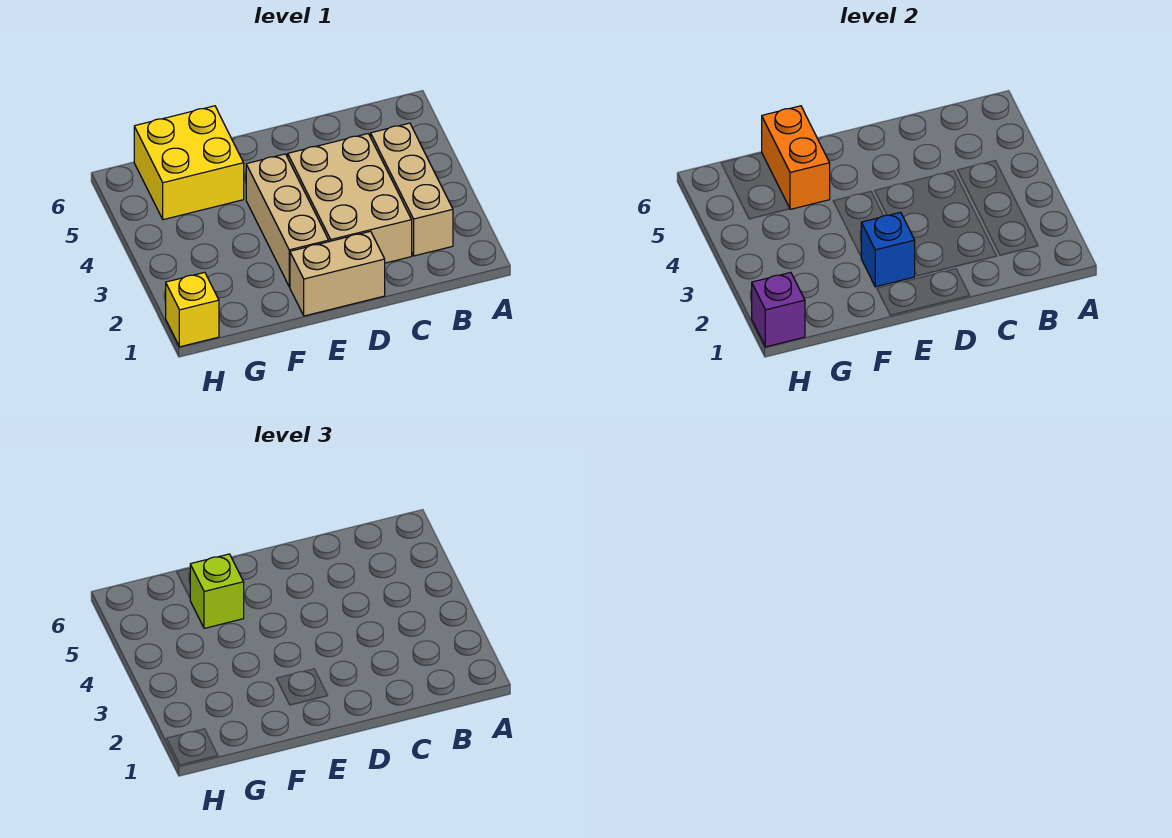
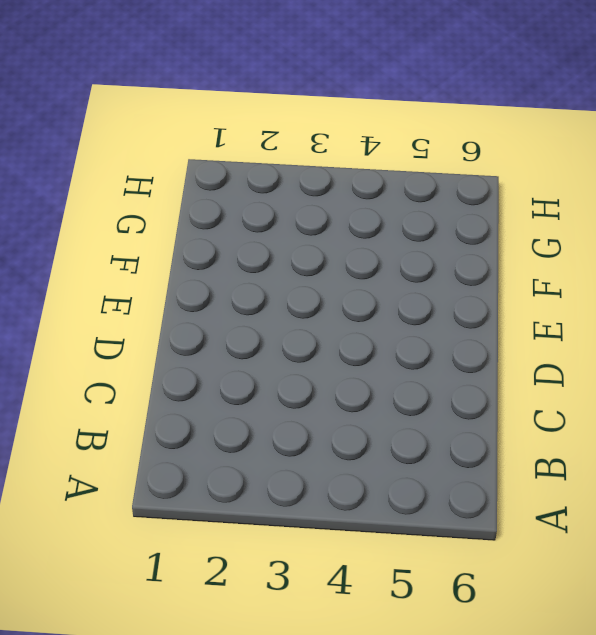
none -> tan 1x3 brick [371,123,453,256]
none -> tan 2x3 brick [288,134,412,263]

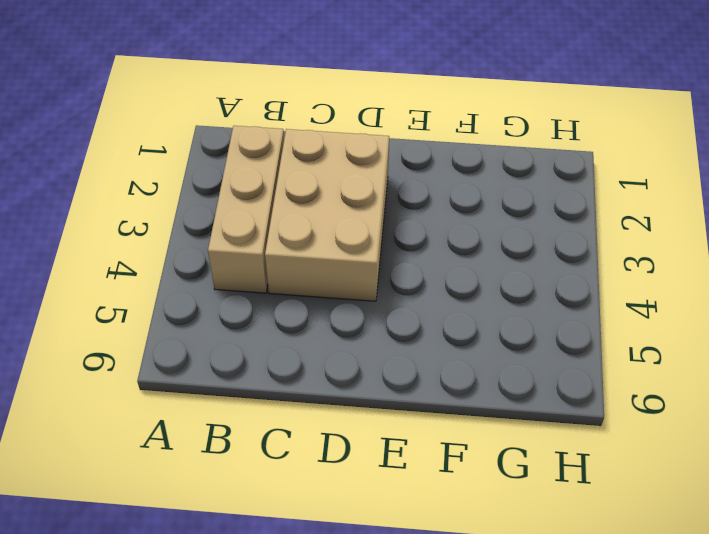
none -> tan 1x2 brick [290,231,385,316]
none -> tan 1x3 brick [246,154,329,287]

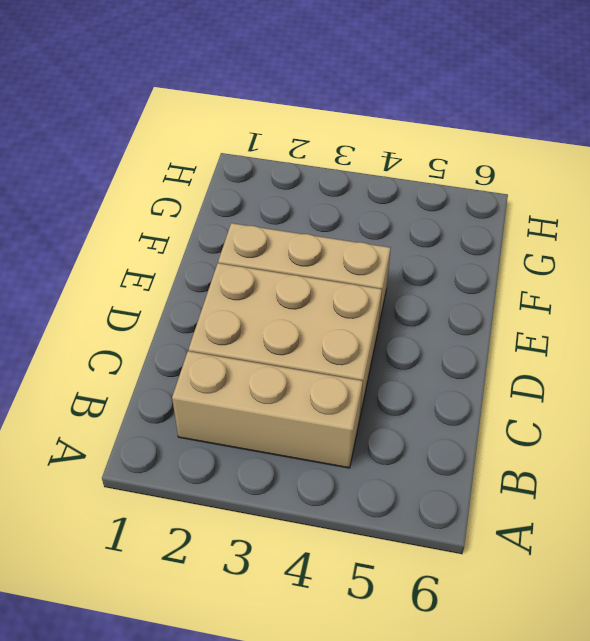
none -> tan 1x2 brick [290,231,385,316]
none -> yellow 2x2 brick [134,106,244,220]

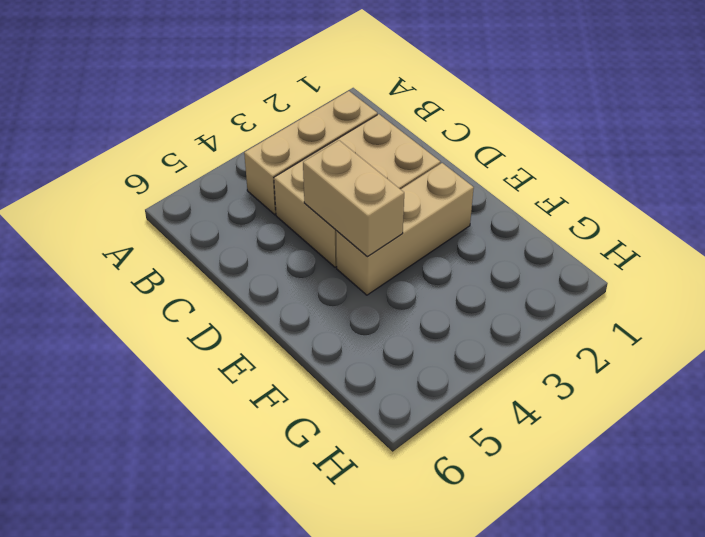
tan 1x2 brick [303,140,404,257] -> tan 1x2 brick moved to [290,231,385,316]
none -> yellow 2x2 brick [134,106,244,220]
none -> yellow 1x1 brick [166,272,219,347]

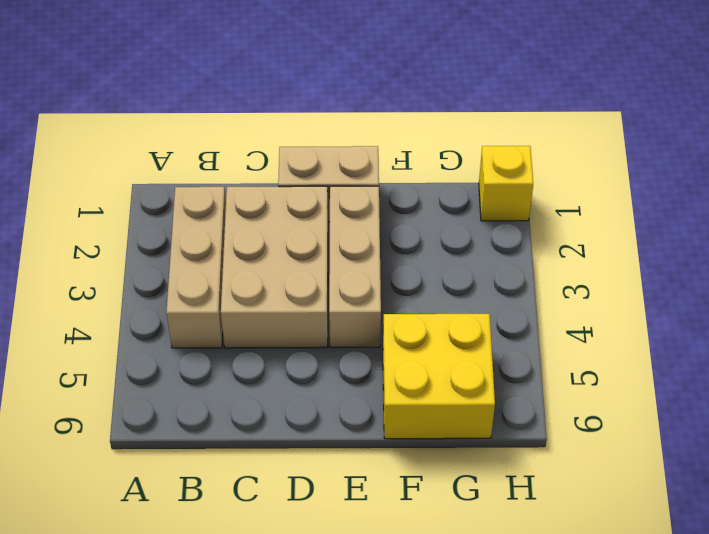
none -> blue 1x1 brick [861,212,915,287]
none -> orange 1x2 brick [762,106,830,209]

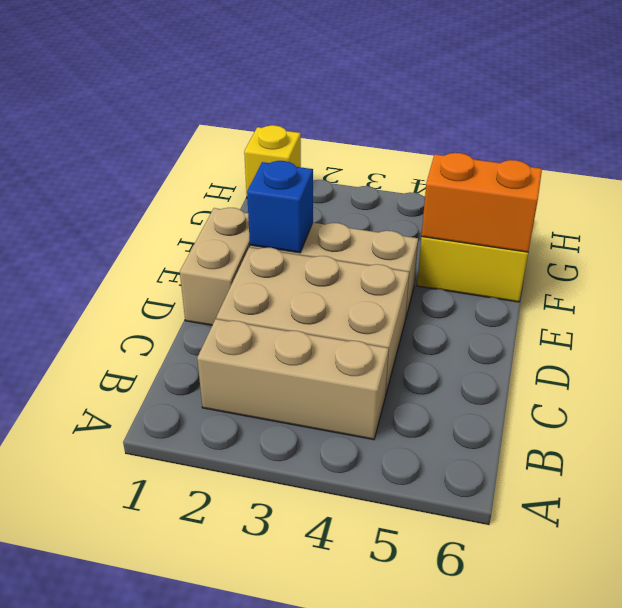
none -> purple 1x1 brick [752,272,805,347]
none -> lime 1x1 brick [190,554,244,628]

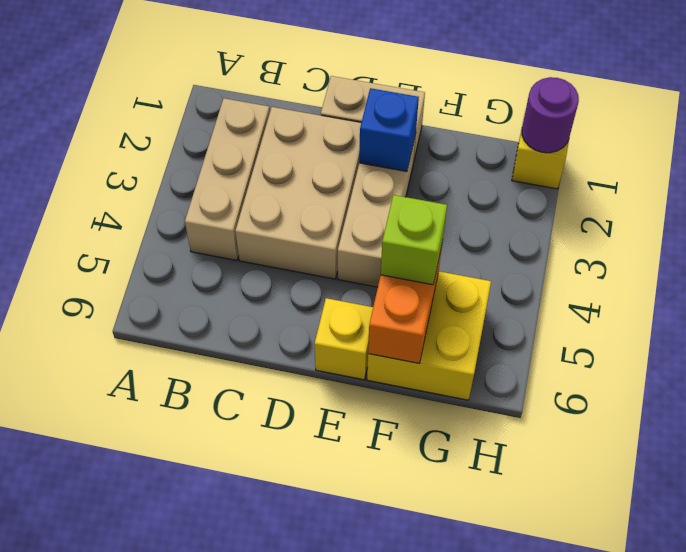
yellow 1x1 brick [315,298,373,380] -> none
purple 1x1 round brick [522,77,579,153] -> purple 1x1 brick [752,272,805,347]

